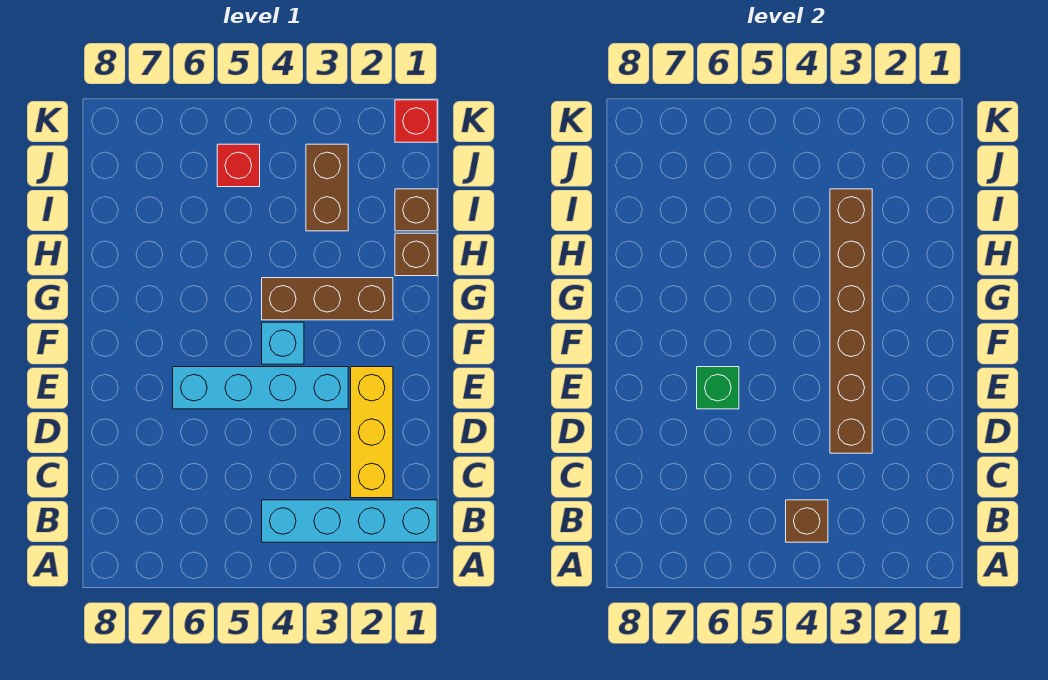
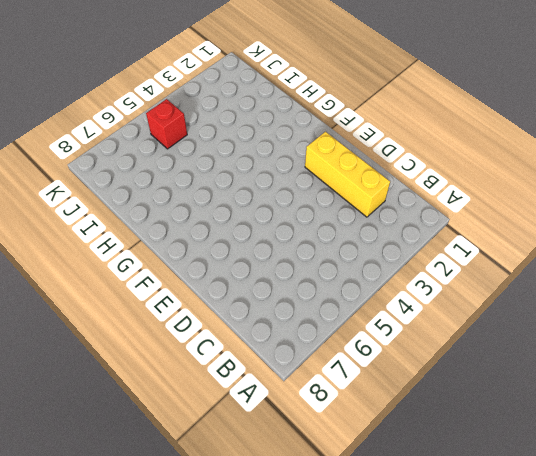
none -> cyan 1x4 brick [262,500,437,542]
none -> cyan 1x4 brick [173,367,348,409]
none -> cyan 1x1 brick [262,322,304,364]

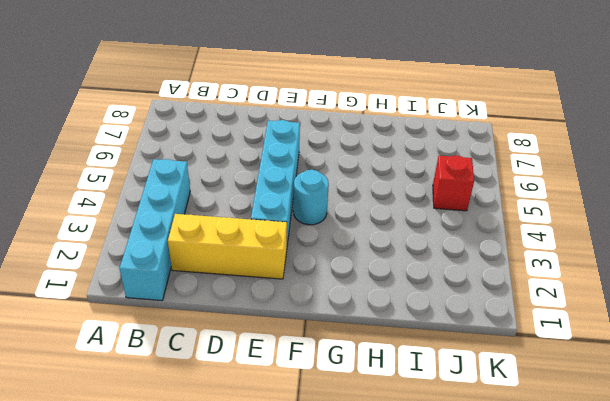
cyan 1x1 round brick [293,170,329,225] -> cyan 1x1 brick [262,322,304,364]
none -> brown 1x3 brick [262,278,393,320]
none -> brown 1x1 brick [395,233,437,276]
none -> brown 1x1 brick [395,189,437,231]

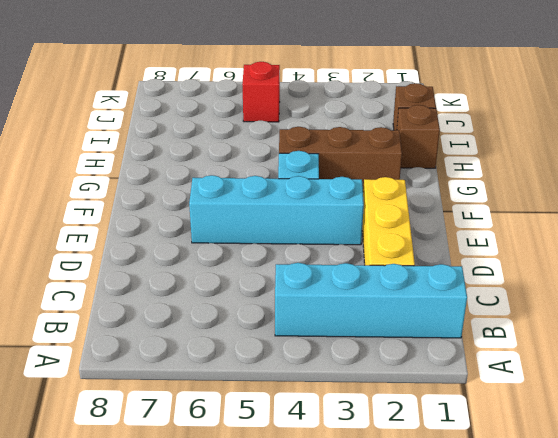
none -> brown 1x2 brick [306,144,348,231]
none -> red 1x1 brick [395,100,437,142]
none -> brown 1x1 brick [786,500,828,542]

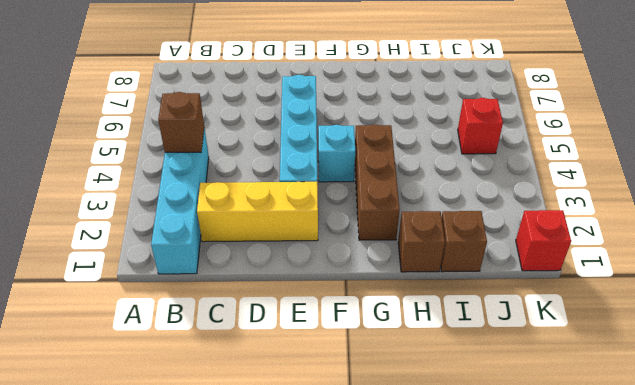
none -> brown 1x2 brick [306,144,348,231]
none -> brown 1x6 brick [830,189,872,453]
none -> green 1x1 brick [697,367,739,409]

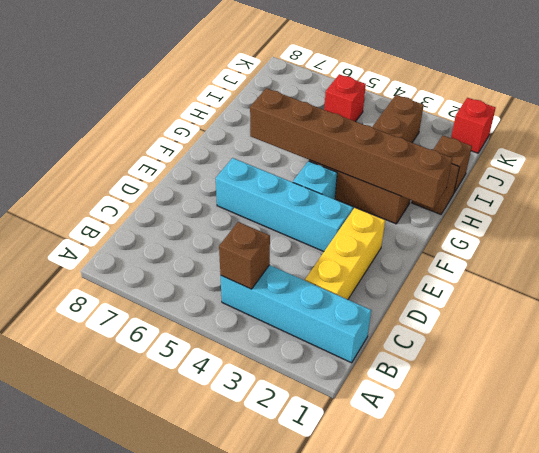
brown 1x6 brick [250,88,453,209] -> brown 1x6 brick turned to [830,189,872,453]
none -> green 1x1 brick [697,367,739,409]

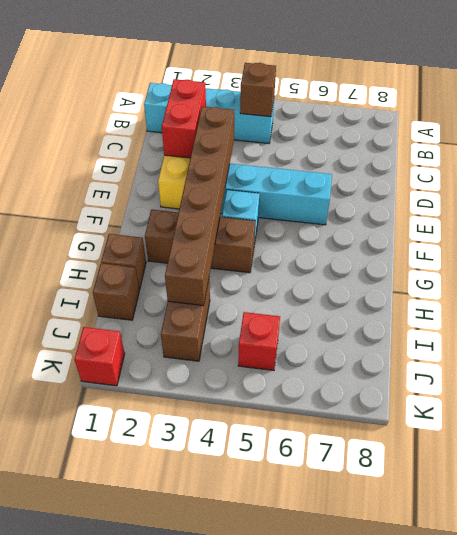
red 1x2 brick [162,79,206,158] -> none
none -> green 1x1 brick [697,367,739,409]

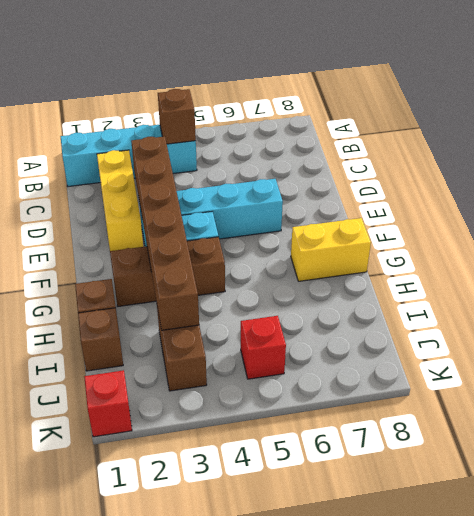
yellow 1x2 brick [291,218,371,281] -> none
none -> green 1x1 brick [697,367,739,409]

